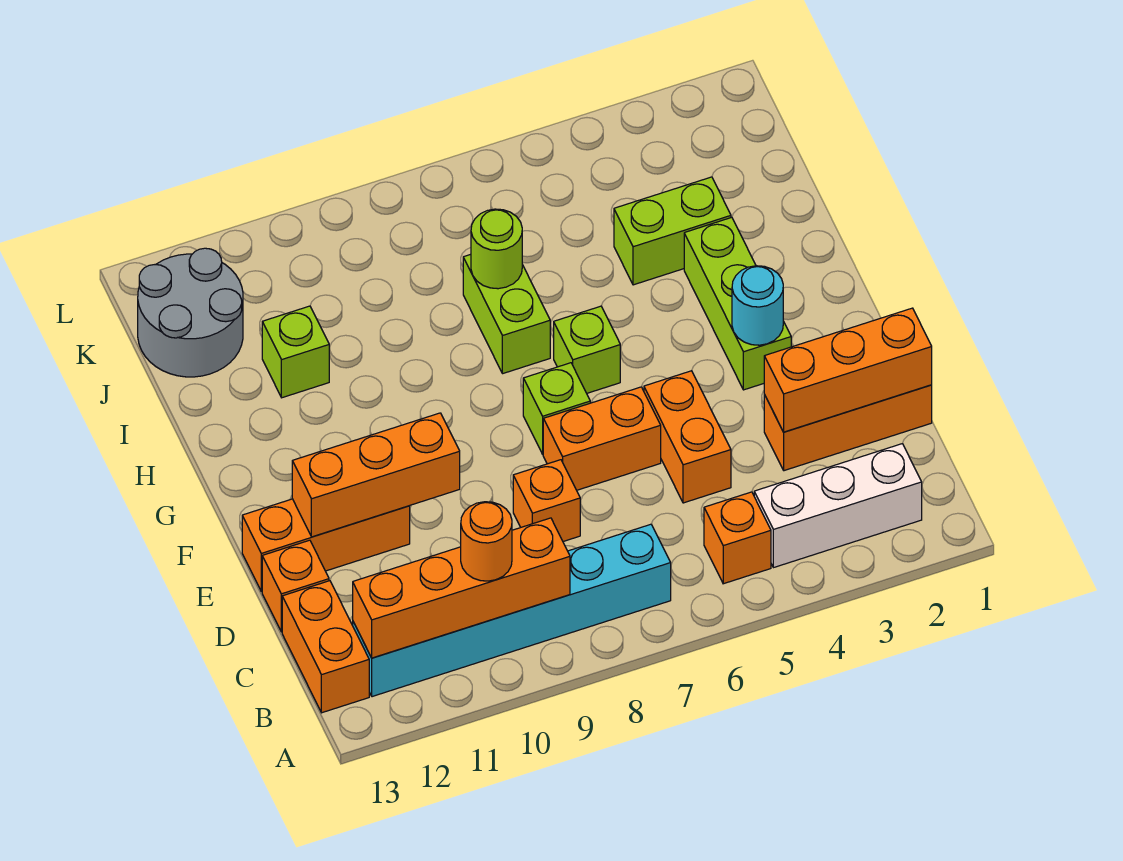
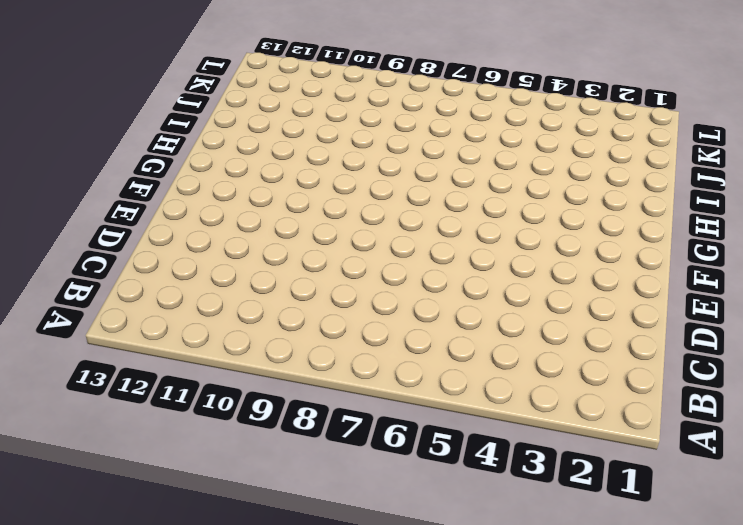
none -> white 1x3 brick [754,444,922,568]
none -> orange 1x1 brick [704,492,771,584]
none -> cyan 1x6 brick [353,524,671,697]

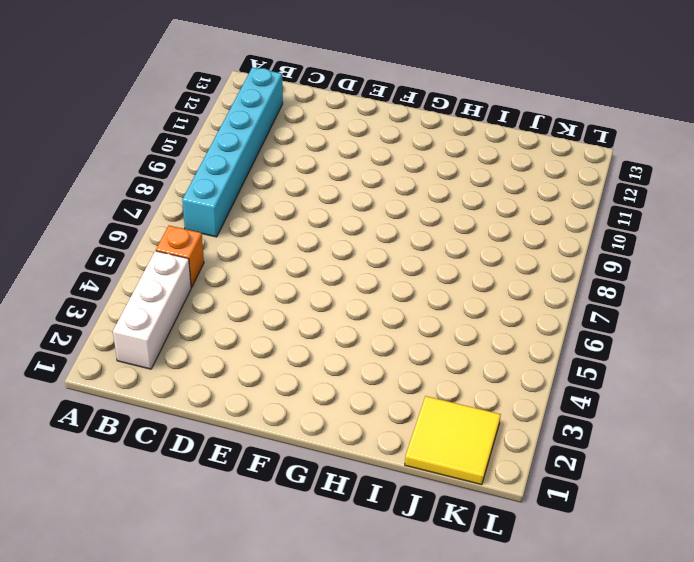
yellow 2x2 tile [405,396,501,485] -> none
none -> orange 1x2 brick [282,581,369,713]
none -> orange 1x3 brick [764,385,932,471]
none -> orange 1x2 brick [644,371,731,503]

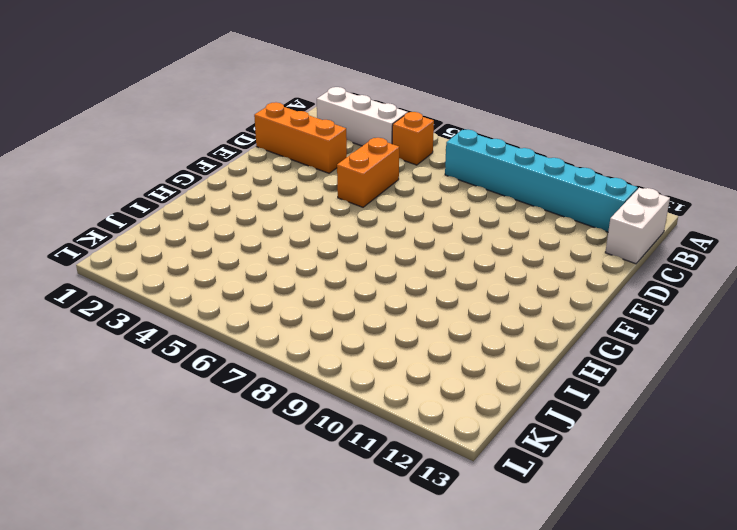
white 1x2 brick [605,188,670,264] -> orange 1x2 brick [282,581,369,713]
none -> orange 1x1 brick [513,460,580,541]
none -> orange 1x1 brick [262,540,329,632]
none -> orange 1x2 brick [543,387,661,490]

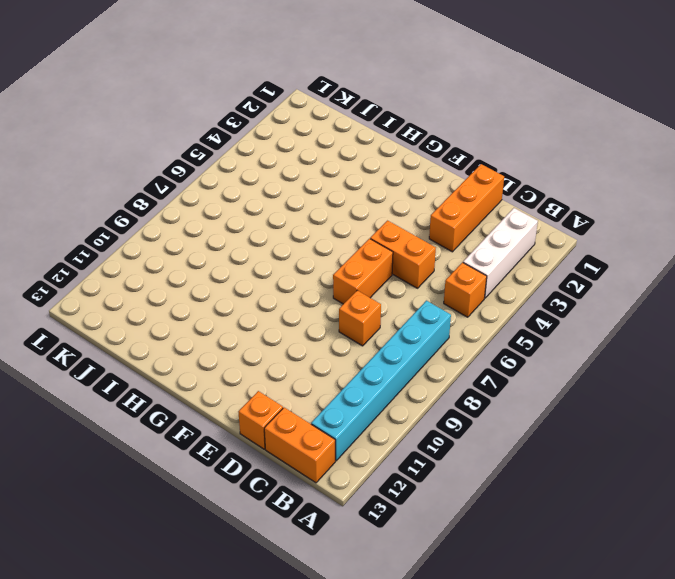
none -> orange 1x3 brick [242,499,410,592]
none -> lime 1x3 brick [684,217,791,390]
none -> lime 1x1 brick [523,363,590,454]

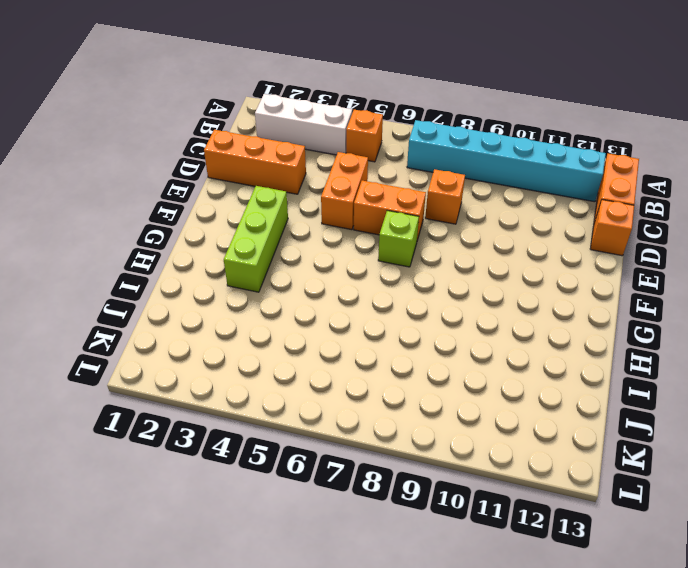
none -> orange 1x3 brick [242,499,410,592]
none -> lime 1x1 brick [554,306,620,393]
none -> lime 1x2 brick [463,254,550,374]

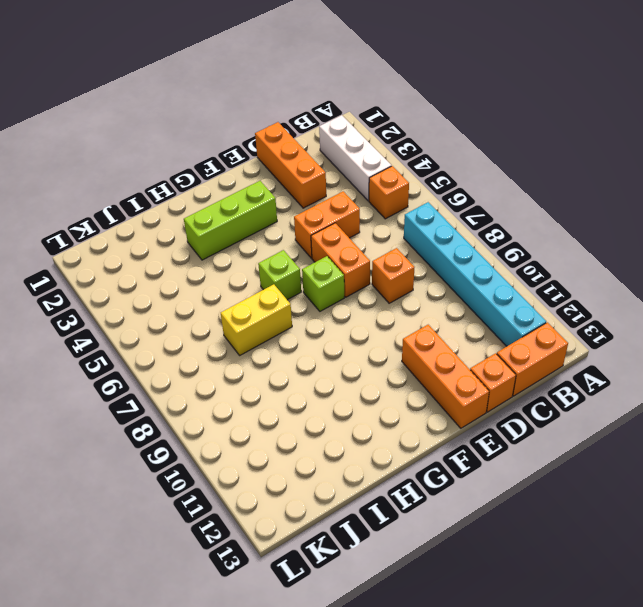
yellow 1x2 brick [221,284,292,355] -> lime 1x2 brick [463,254,550,374]
none -> lime 1x2 brick [614,177,731,285]
none -> lime 1x1 brick [262,306,329,398]
none -> grey 2x2 round brick [138,248,243,377]

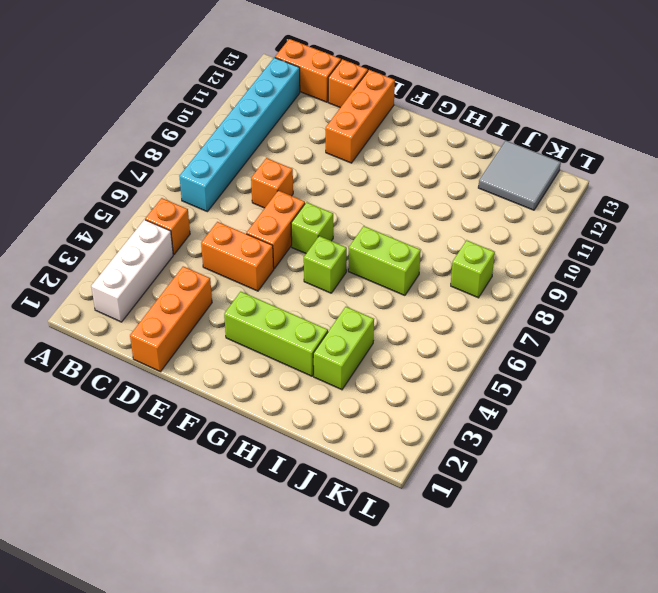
grey 2x2 tile [478,141,561,210] -> grey 2x2 round brick [138,248,243,377]
lime 1x1 brick [451,240,495,298] -> lime 1x1 brick moved to [262,306,329,398]
none -> orange 1x4 brick [353,518,570,658]
none -> orange 1x3 brick [764,308,932,432]
none -> orange 1x3 brick [292,413,460,537]

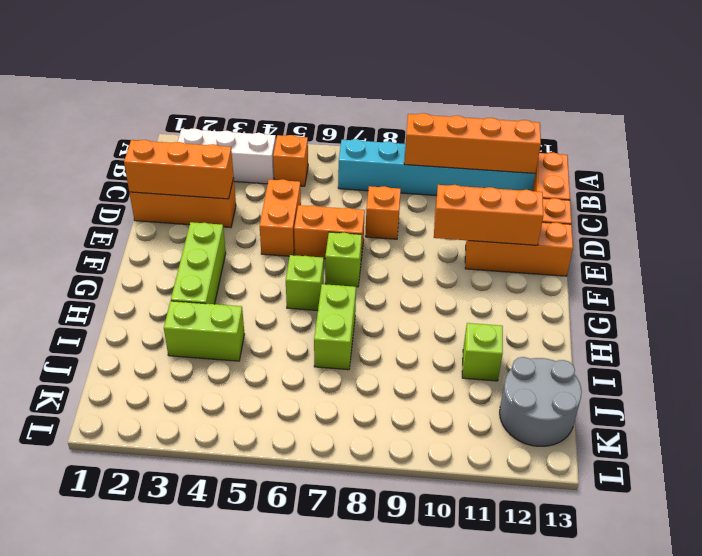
none -> cyan 1x1 round brick [732,266,783,345]
none -> lime 1x1 round brick [471,209,522,289]
none -> orange 1x1 round brick [461,502,512,581]

